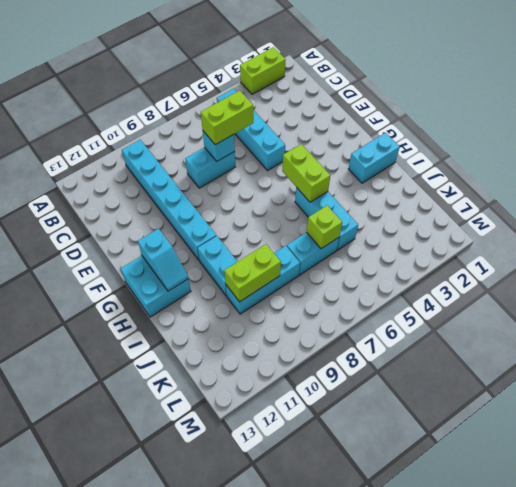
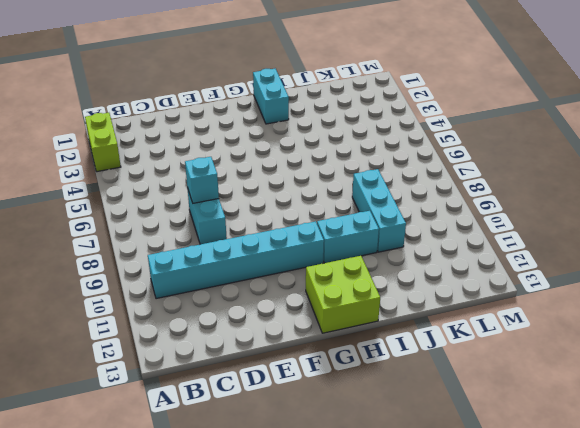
lime 2x2 brick [306,256,380,333] -> cyan 2x2 brick [121,256,191,317]
none -> cyan 1x4 brick [217,89,285,171]
none -> cyan 1x3 brick [295,187,358,250]
none -> cyan 1x2 brick [287,232,339,275]

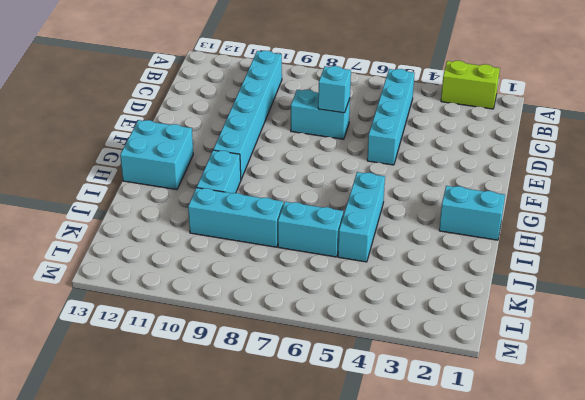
none -> lime 1x2 brick [282,144,330,202]
none -> cyan 1x2 slope [138,229,189,291]
none -> lime 1x1 brick [307,205,342,249]

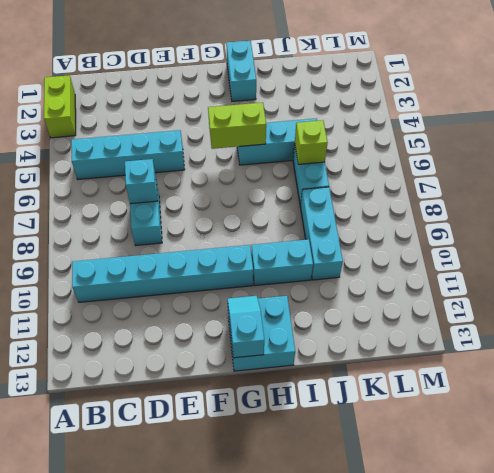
cyan 1x2 slope [227,296,264,358] -> cyan 1x2 slope turned to [138,229,189,291]
none -> lime 1x2 brick [224,244,281,302]
none -> lime 1x2 brick [201,91,253,145]

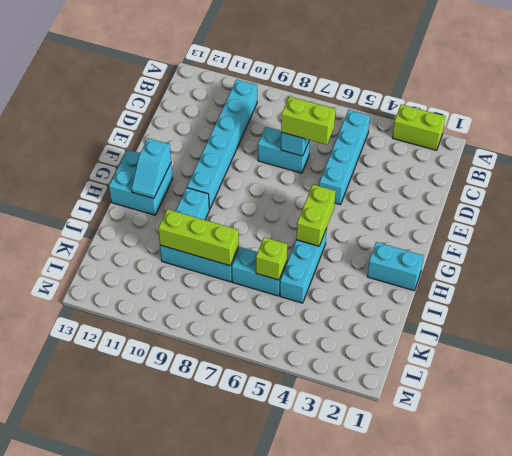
lime 1x3 brick [158,209,239,266] -> lime 1x2 brick [224,244,281,302]

